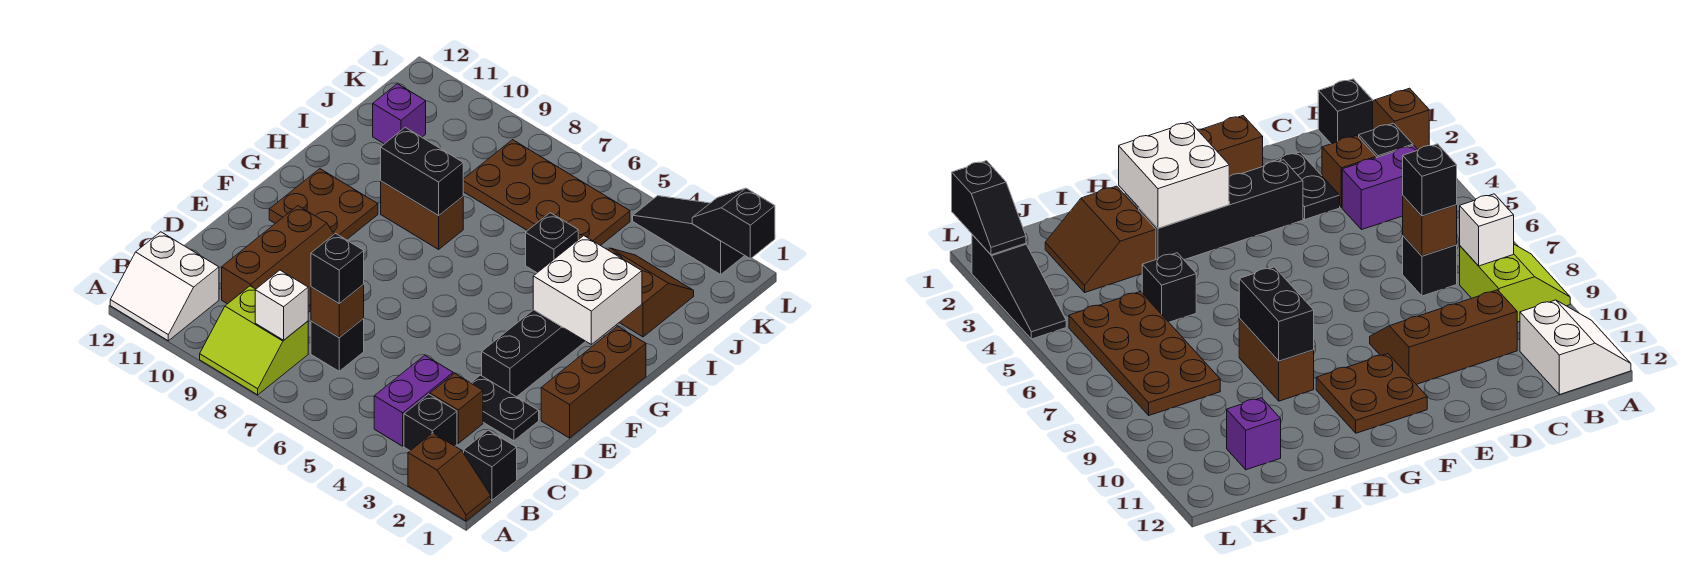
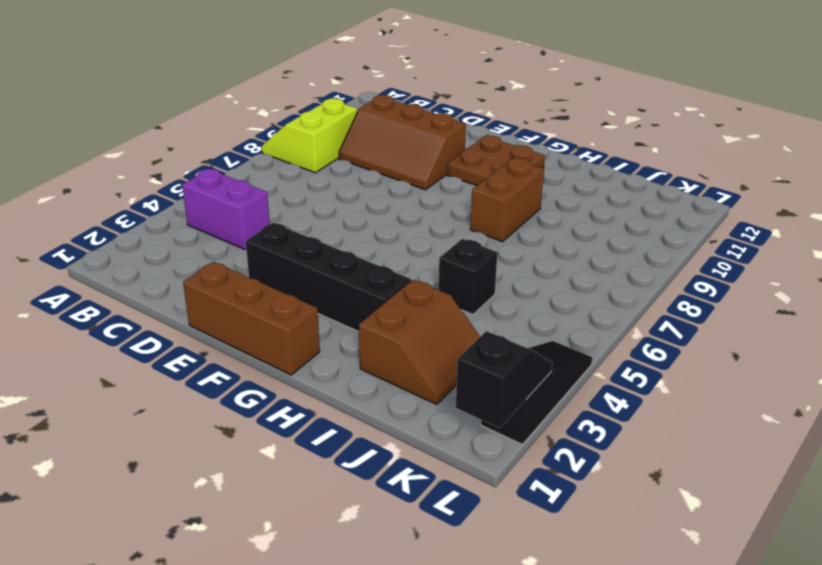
none -> brown 1x2 slope [408,433,491,521]
none -> white 2x2 slope [110,232,219,341]
none -> black 1x1 brick [464,430,517,500]

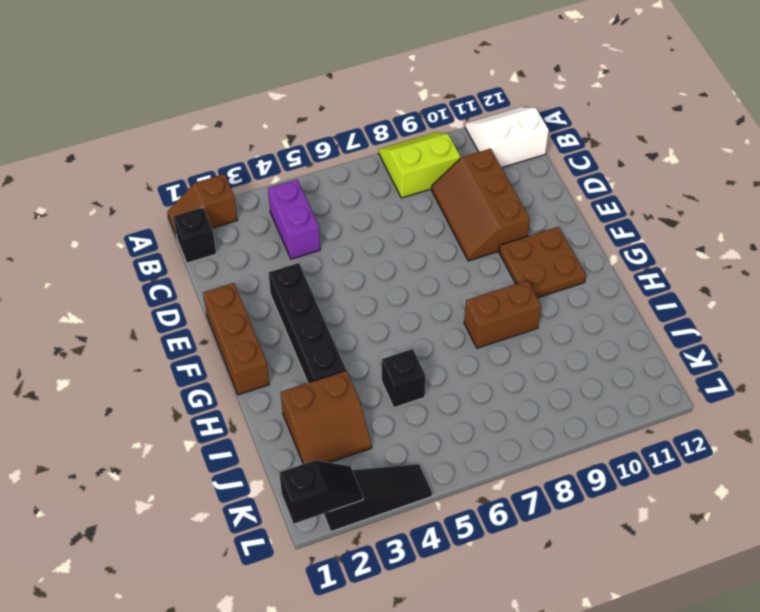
none -> black 1x1 brick [404,394,457,451]
none -> brown 1x1 brick [430,373,483,443]
none -> black 1x1 brick [311,318,364,371]

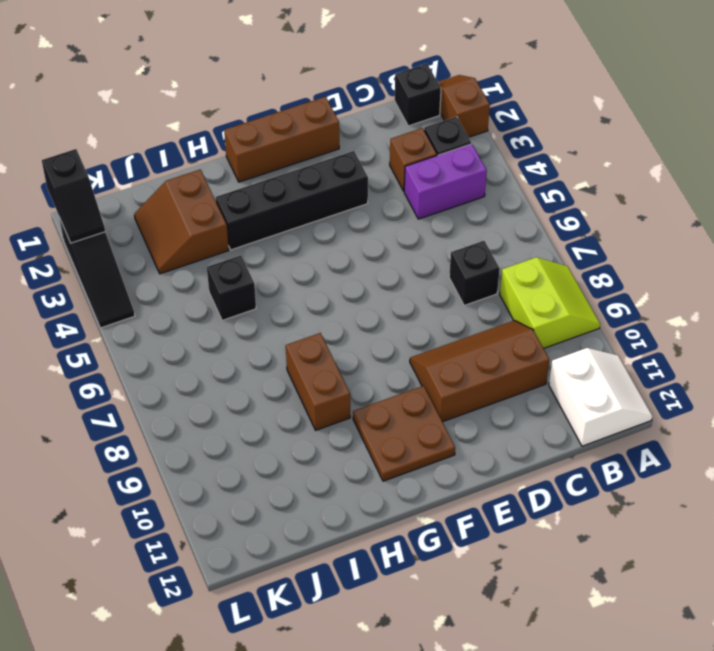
none -> black 1x2 plate [471,375,539,441]
none -> brown 2x4 plate [463,140,630,246]
none -> purple 1x1 brick [373,84,426,144]

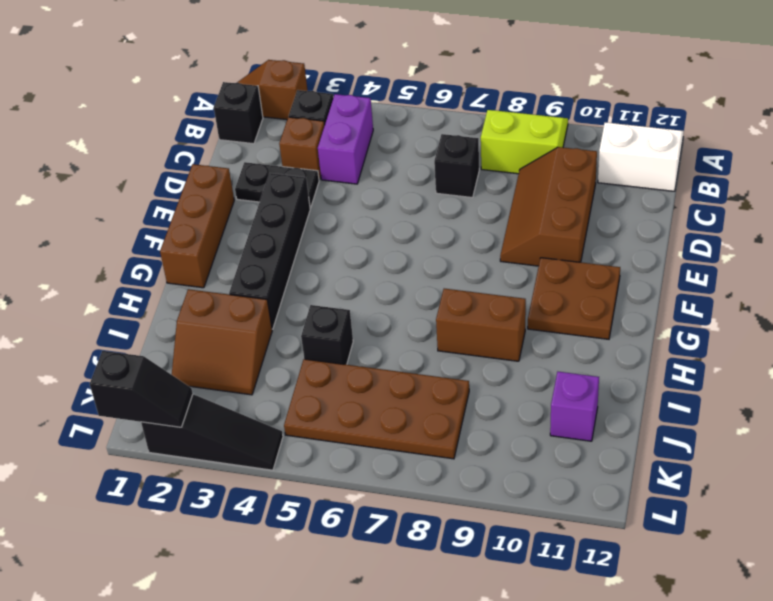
none -> white 1x1 brick [255,270,308,340]
none -> brown 1x1 brick [311,285,364,337]
none -> white 2x2 brick [533,236,642,344]

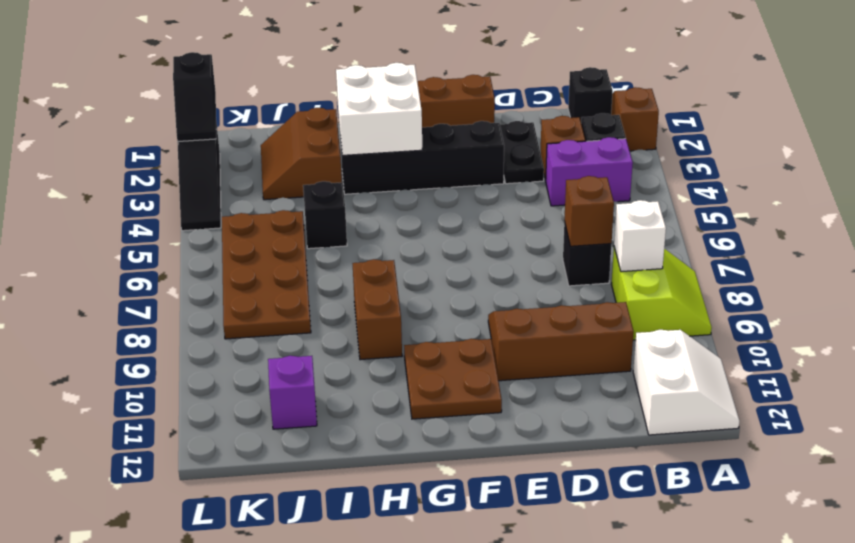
none -> black 1x2 brick [381,127,463,216]
none -> black 1x1 brick [311,234,364,304]

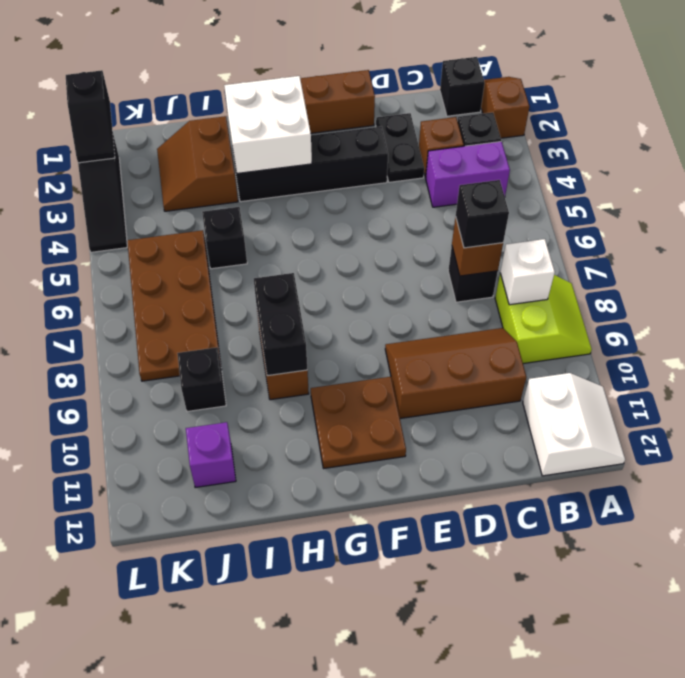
black 1x1 brick [177,347,226,412] -> none

